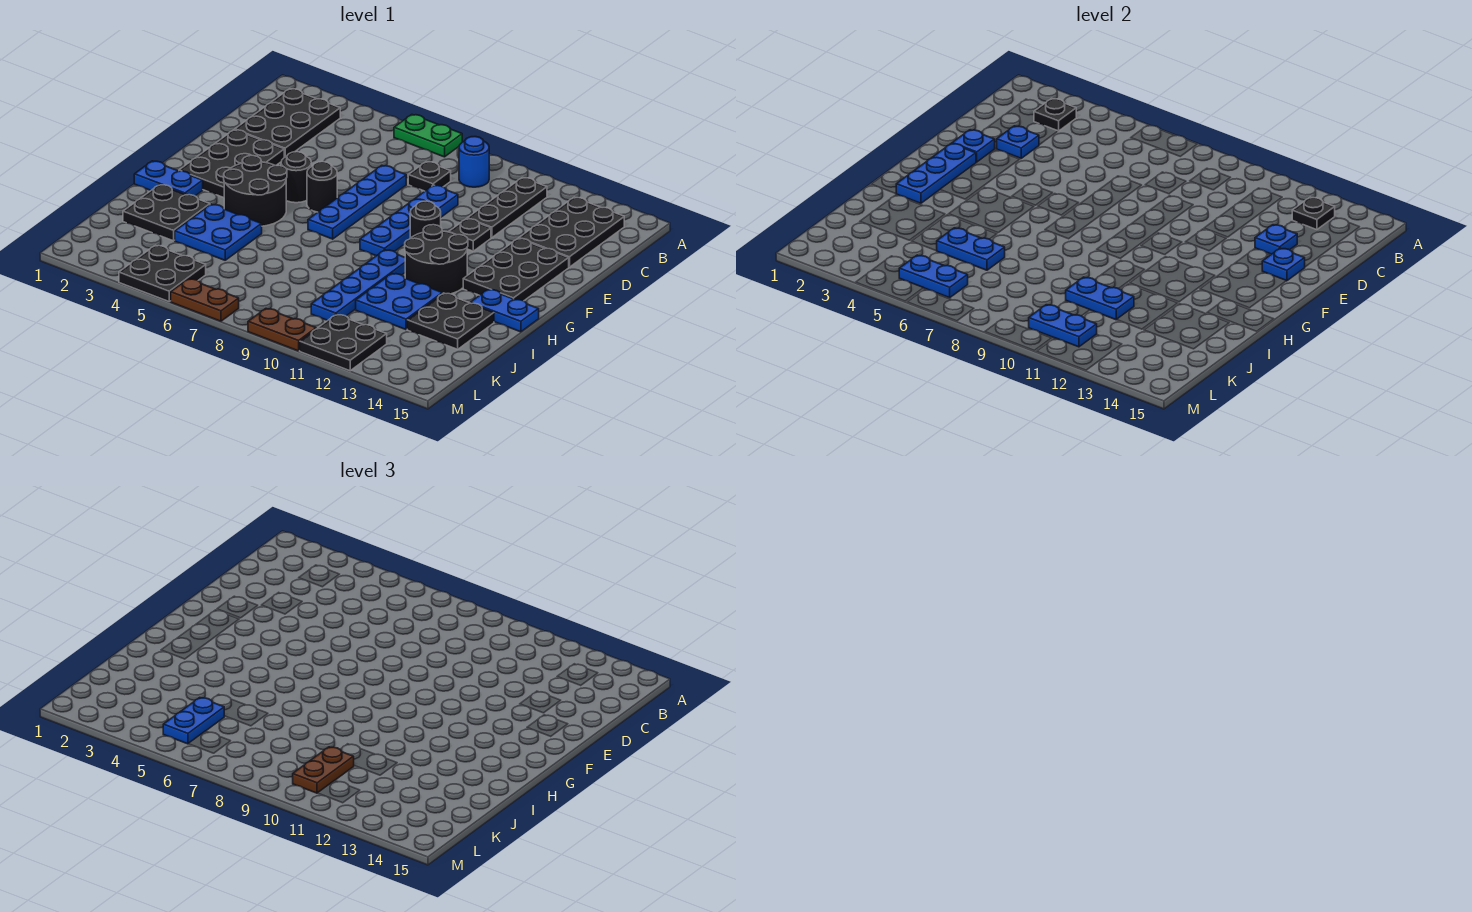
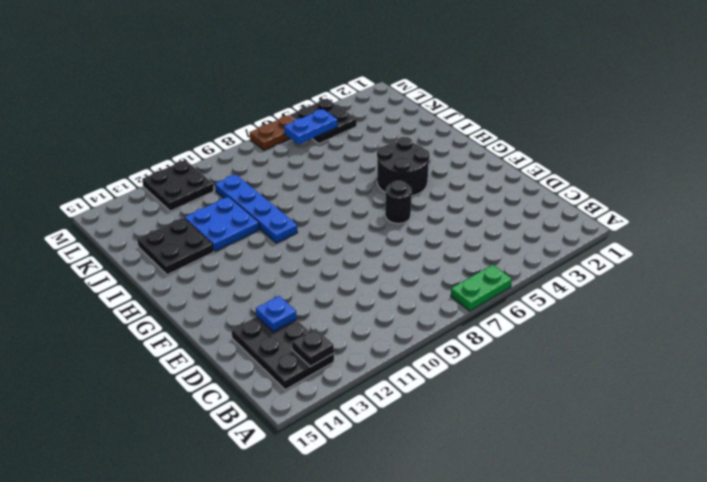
none -> black 2x3 plate [235,89,340,157]
none -> blue 1x1 round brick [459,137,489,187]
none -> black 1x3 plate [467,178,547,237]
none -> black 1x1 plate [408,162,451,191]

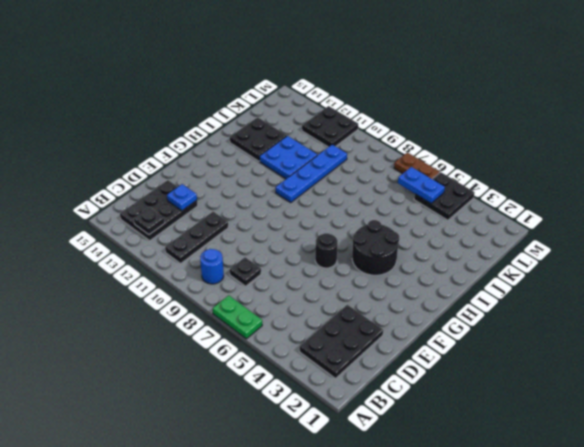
none -> blue 1x4 plate [308,165,406,239]
none -> blue 1x4 plate [360,185,458,256]
none -> black 2x3 plate [179,130,284,198]
none -> black 1x1 plate [449,219,491,251]

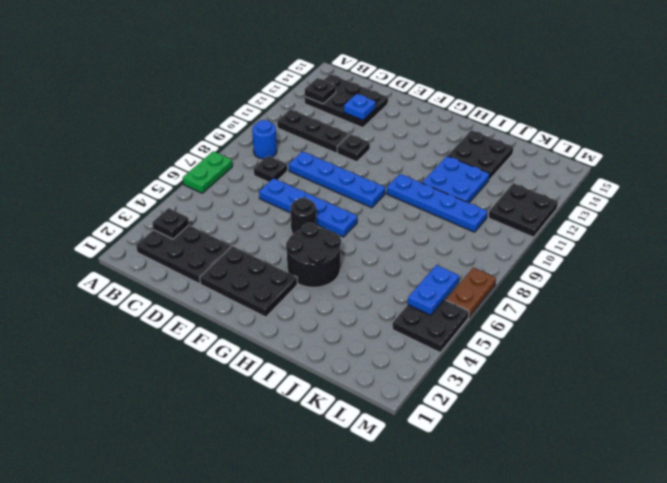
none -> black 2x3 plate [463,238,569,301]
none -> black 1x1 round brick [281,152,311,203]
none -> black 1x1 round brick [410,201,441,238]
none -> black 2x2 round brick [405,225,468,294]

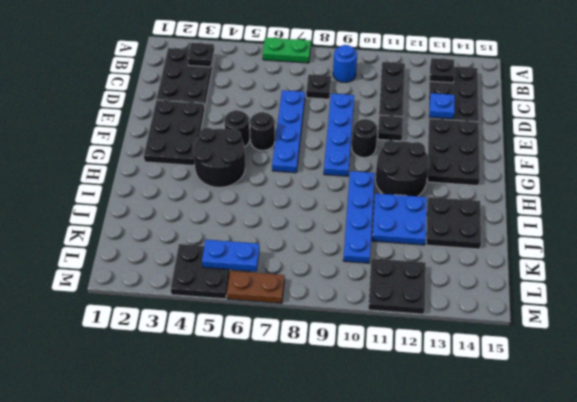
none -> blue 1x2 plate [134,161,203,196]
none -> blue 1x2 plate [470,289,539,332]
none -> black 2x2 plate [123,185,210,241]
none -> blue 2x2 plate [175,204,262,260]

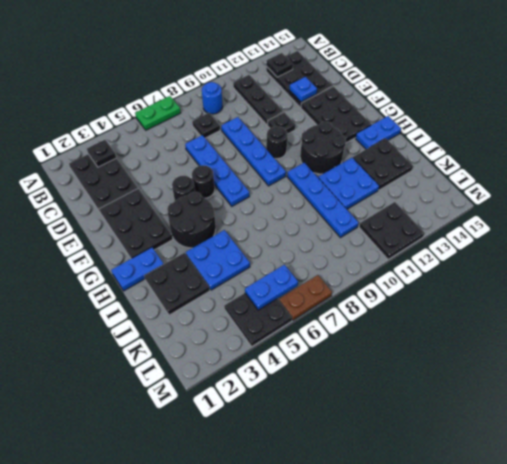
none -> brown 1x2 plate [248,309,316,351]
none -> blue 1x1 plate [997,126,1039,158]
none -> blue 1x1 plate [952,130,995,162]
none -> blue 1x1 plate [1262,248,1305,281]

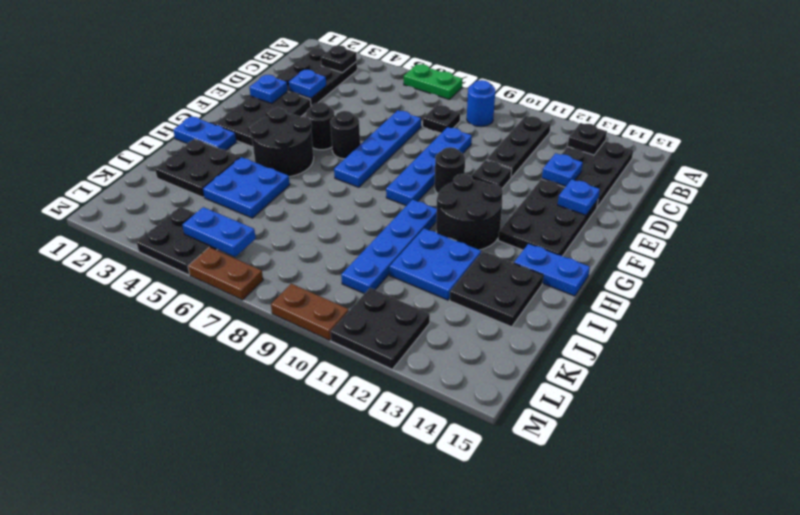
none -> blue 1x3 plate [896,143,976,203]
none -> blue 1x2 plate [937,228,1005,270]
none -> blue 1x2 plate [1066,277,1134,320]
none -> blue 1x2 plate [1029,305,1097,347]

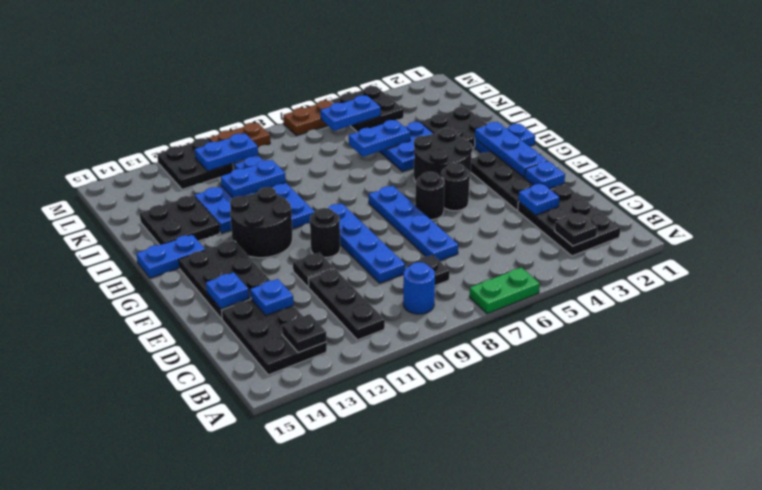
none -> blue 1x2 plate [163,698,224,744]
none -> brown 1x2 plate [293,747,354,793]

